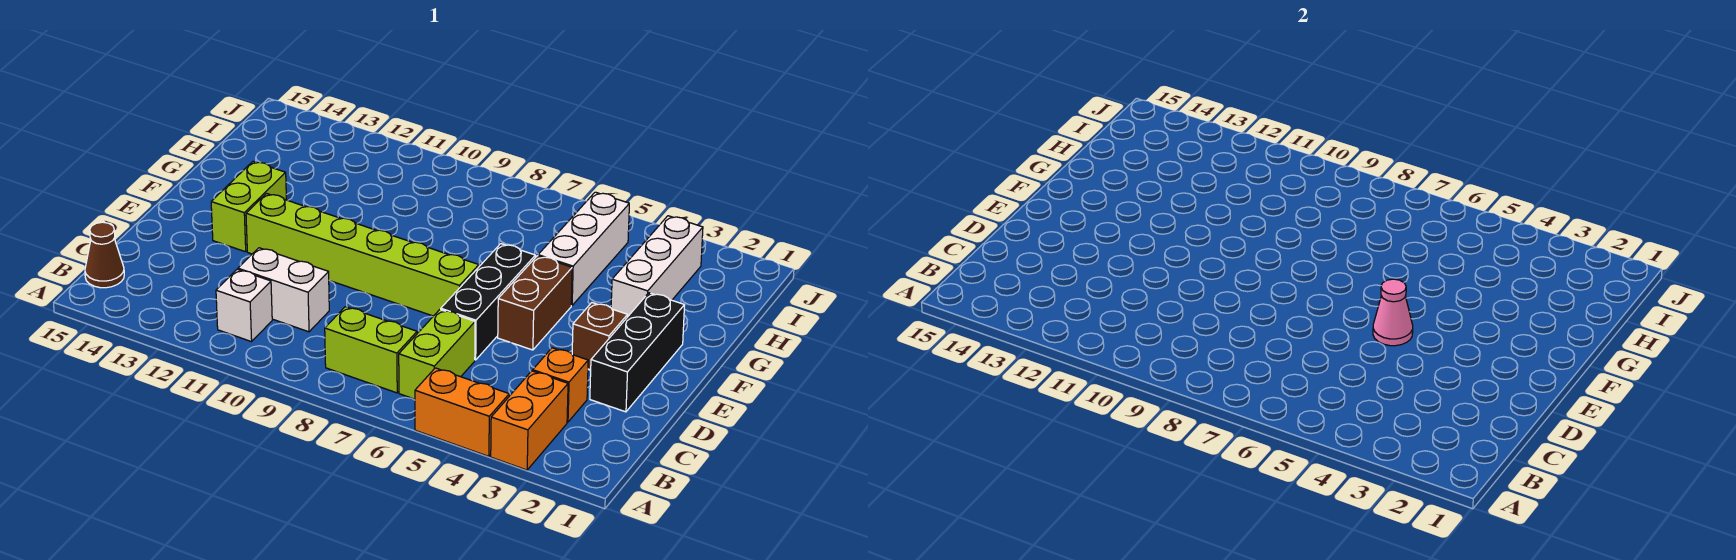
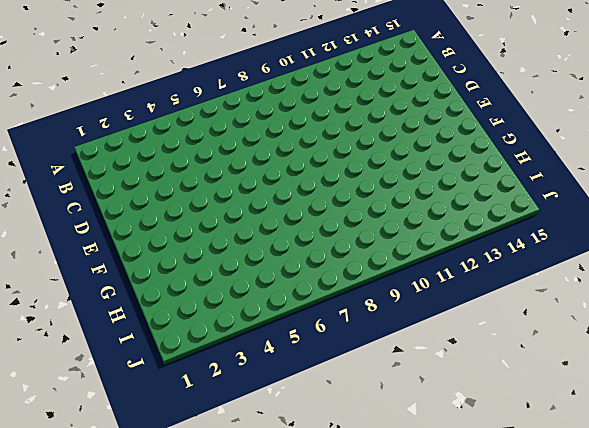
none -> orange 1x2 brick [491,371,568,470]
none -> orange 1x2 brick [415,368,509,456]
none -> lime 1x2 brick [399,309,475,399]

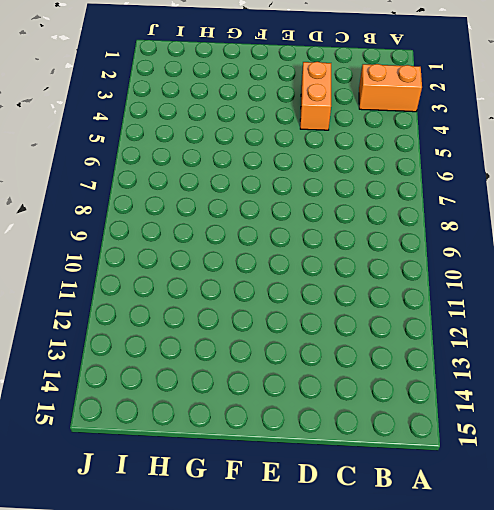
orange 1x2 brick [300,62,331,130] -> orange 1x2 brick moved to [415,368,509,456]
none -> lime 1x2 brick [399,309,475,399]
none -> lime 1x2 brick [325,307,417,393]
none -> white 1x1 brick [216,269,272,342]

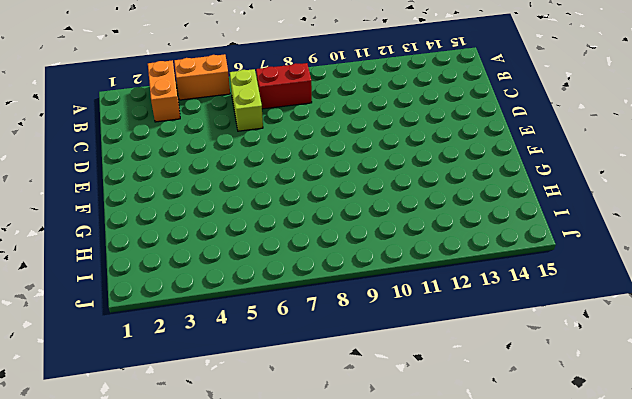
red 1x2 brick [256,63,312,109] -> lime 1x2 brick [325,307,417,393]
none -> white 1x1 brick [216,269,272,342]
none -> brown 1x1 cone [85,222,124,288]
none -> orange 1x1 brick [533,348,588,422]

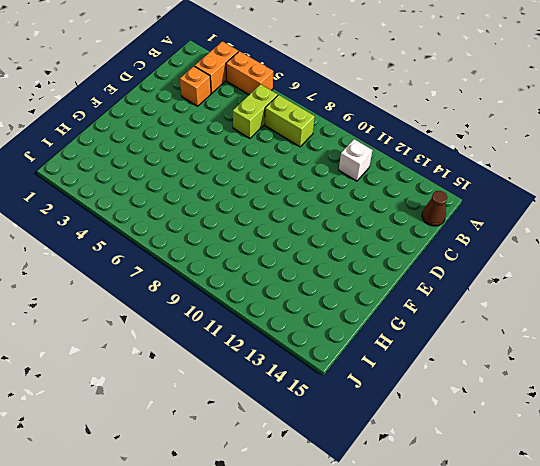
none -> white 1x2 brick [238,248,329,332]
none -> black 1x3 brick [590,293,685,412]
none -> black 1x3 brick [441,244,535,360]

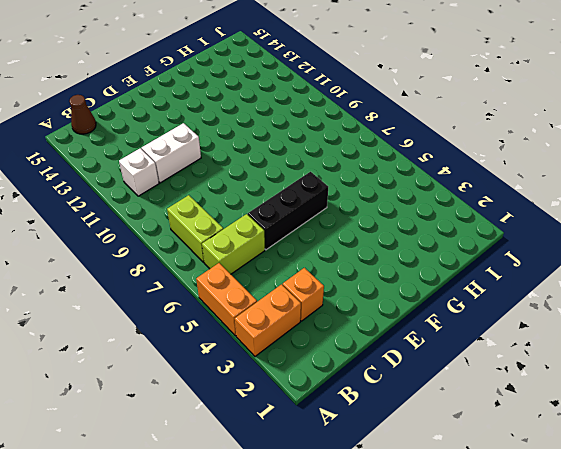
white 1x2 brick [142,123,201,183] -> white 1x2 brick turned to [238,248,329,332]
none -> black 1x3 brick [590,293,685,412]
none -> brown 1x1 brick [572,303,628,370]
none -> brown 1x2 brick [498,256,572,350]

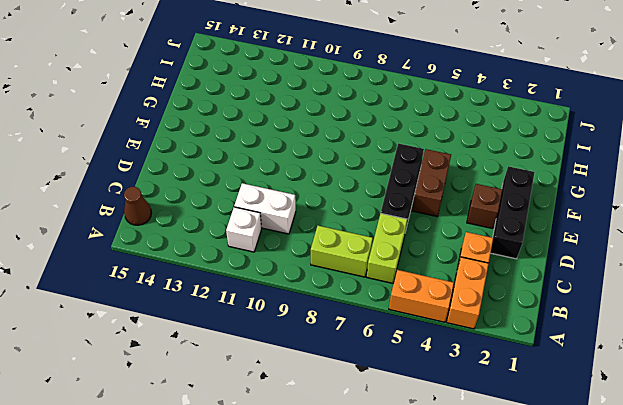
none -> lime 1x6 brick [246,194,479,316]
none -> lime 1x2 brick [211,162,286,252]
none -> white 1x3 brick [611,216,703,316]

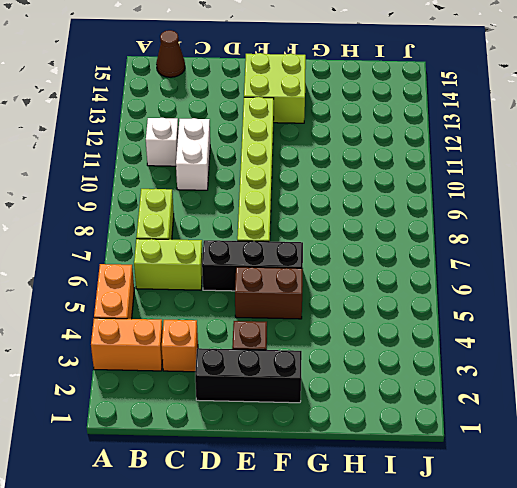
lime 2x2 brick [244,53,306,123] -> lime 1x2 brick [211,162,286,252]
none -> white 1x3 brick [611,216,703,316]
none -> white 1x3 brick [538,192,629,305]
none -> pink 1x1 cone [1373,279,1413,346]

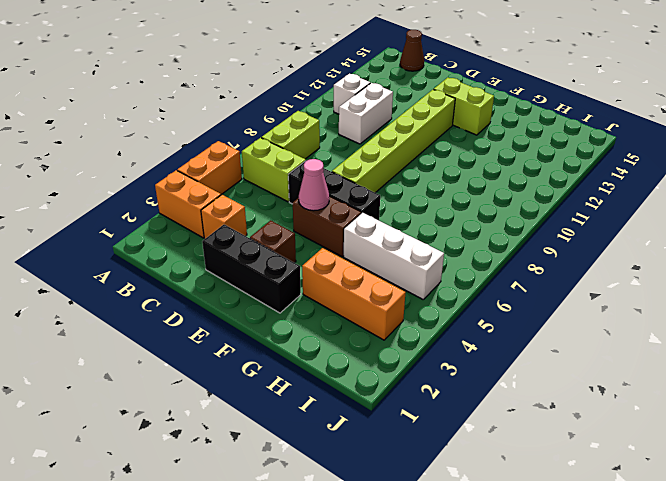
orange 1x3 brick [302,248,406,340] -> white 1x3 brick [611,216,703,316]

